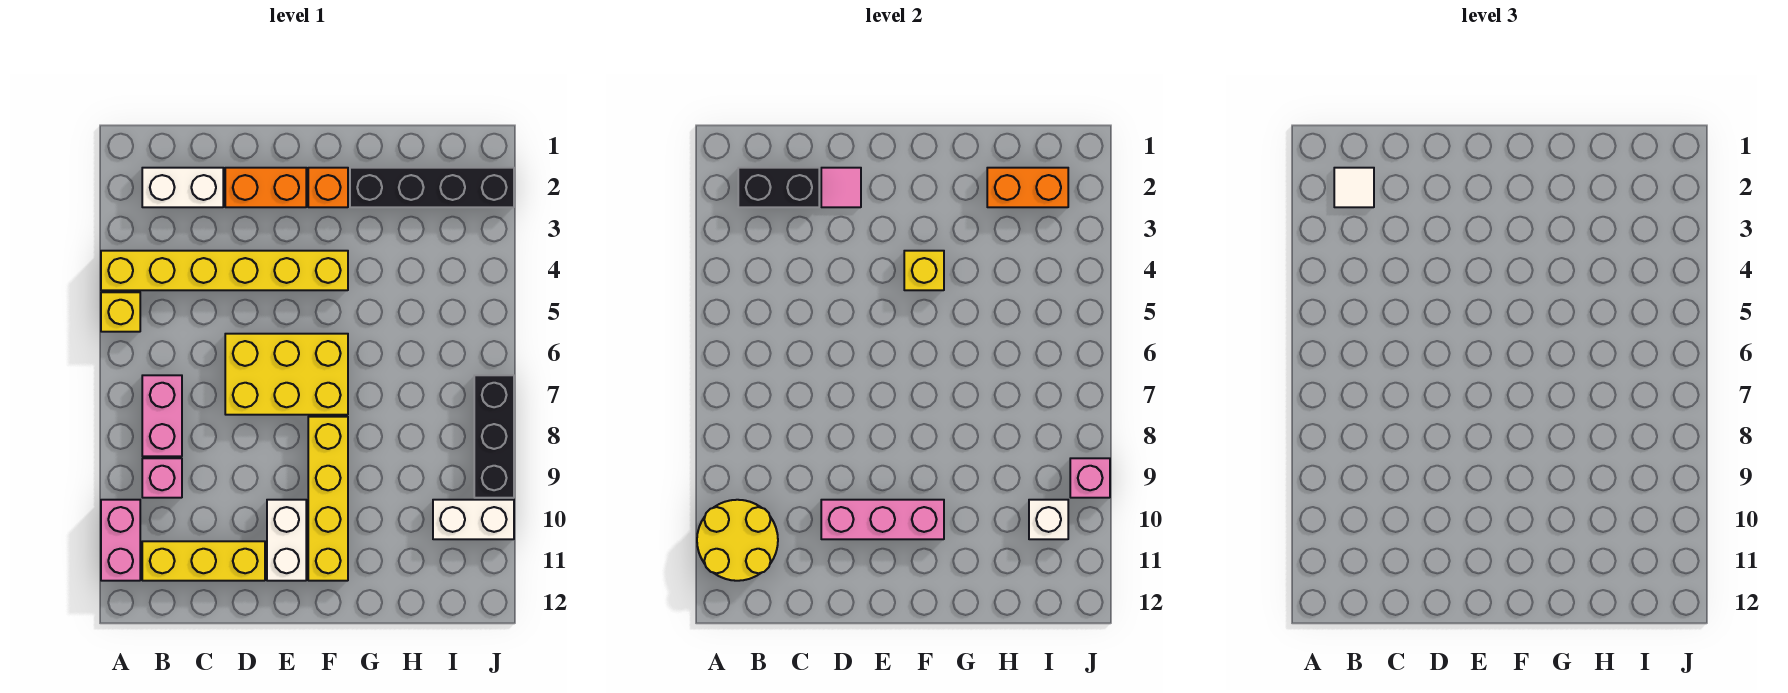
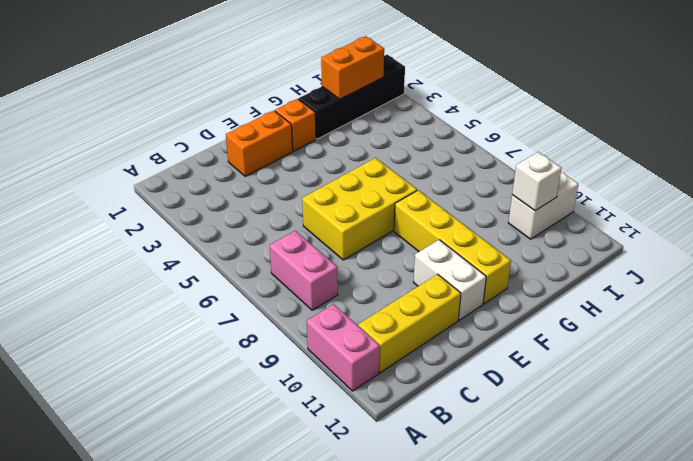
none -> yellow 1x6 brick [101,251,348,290]
none -> yellow 1x1 brick [101,292,140,332]
none -> white 1x2 brick [142,168,223,207]

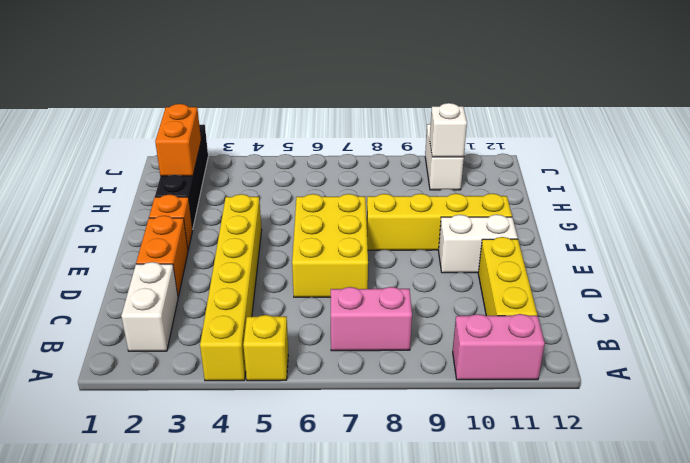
none -> pink 1x1 brick [142,458,182,498]
none -> black 1x3 brick [474,375,514,498]
none -> yellow 2x2 round brick [697,500,778,581]

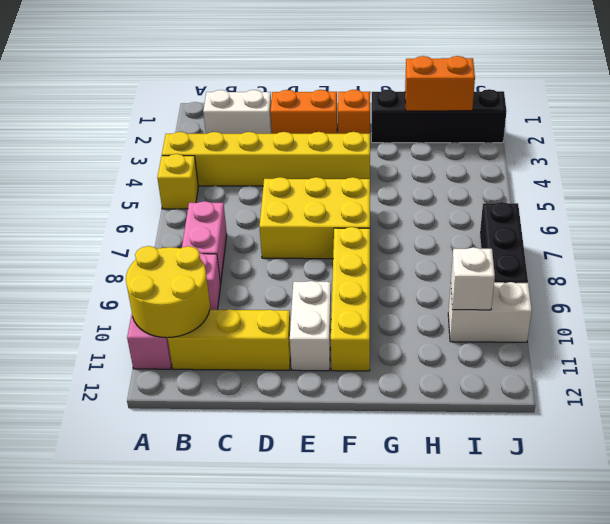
none -> black 1x2 brick [738,168,819,207]
none -> pink 1x1 tile [821,168,861,207]
none -> pink 1x3 brick [821,500,944,539]

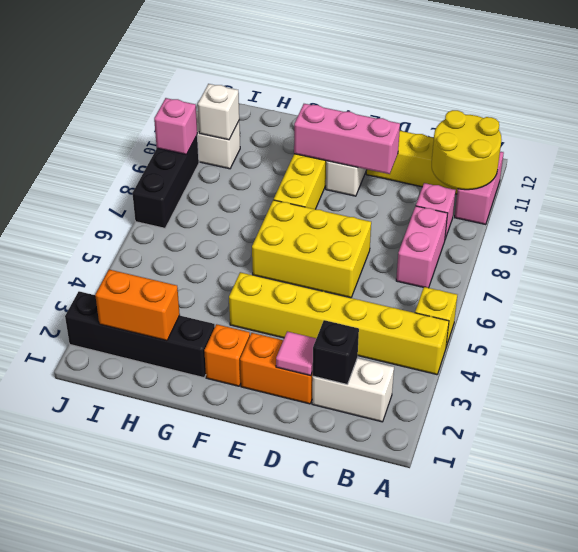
black 1x1 brick [313,320,359,384] -> black 1x2 brick [738,168,819,207]
none -> yellow 1x1 brick [904,251,944,290]
none -> white 1x1 tile [1334,168,1374,207]

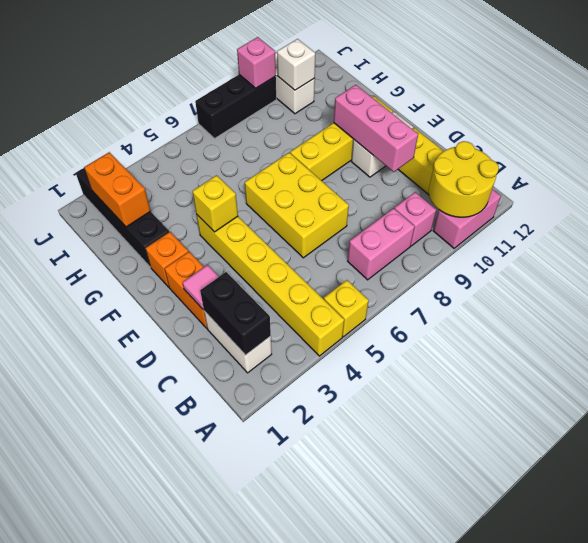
none -> white 1x1 tile [1334,168,1374,207]

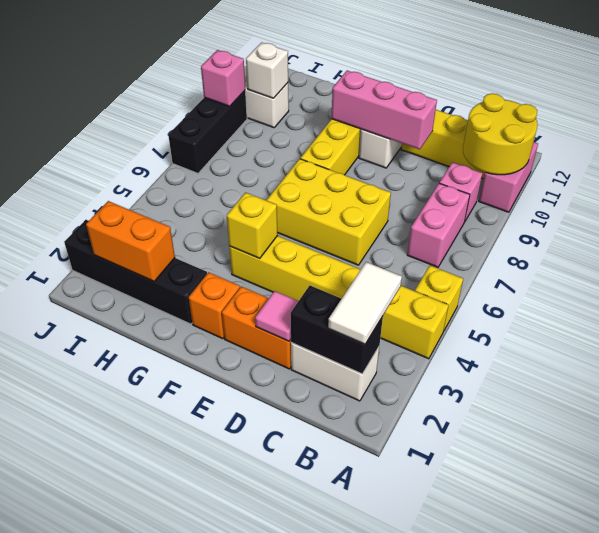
white 1x2 tile [328,262,402,344] -> white 1x1 tile [1334,168,1374,207]

